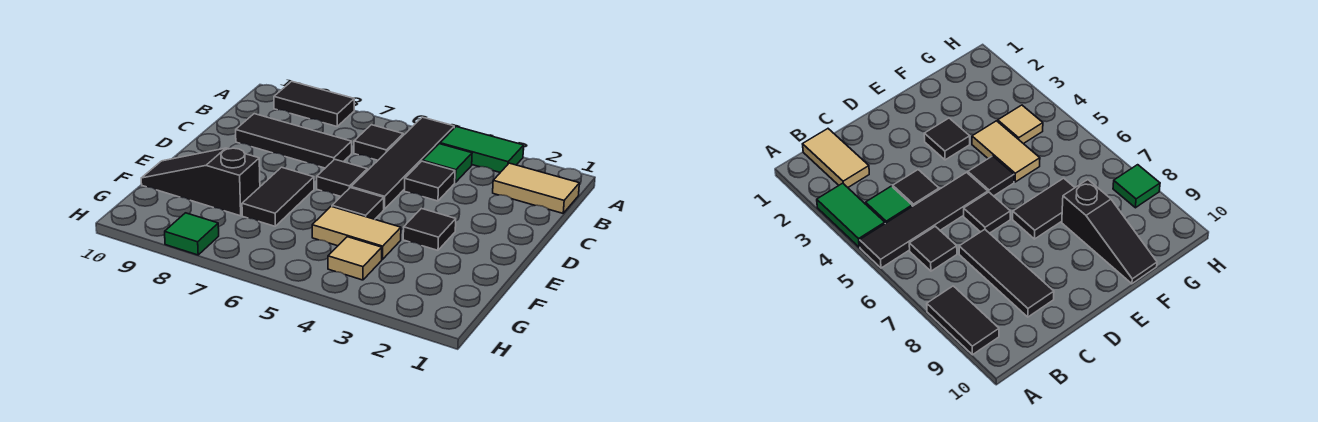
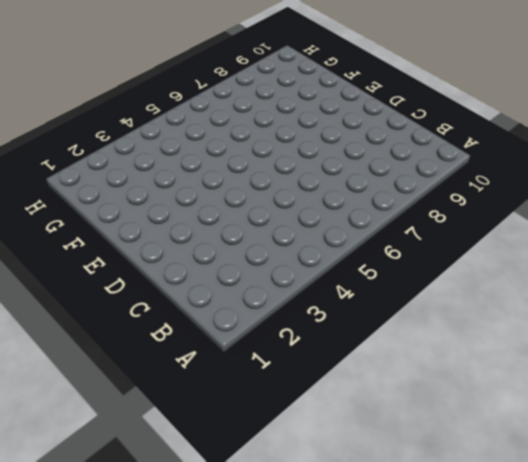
none -> green 1x2 tile [440,127,524,172]
none -> black 1x4 tile [351,117,454,209]
none -> black 1x2 tile [274,81,354,126]

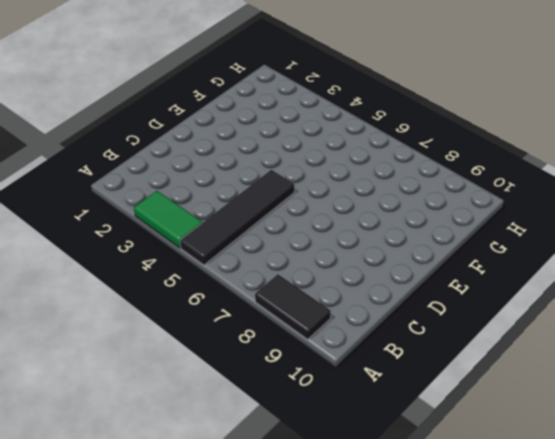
none -> tan 1x2 tile [493,163,579,213]
none -> green 1x1 tile [423,144,472,182]
none -> black 1x1 tile [354,125,403,160]

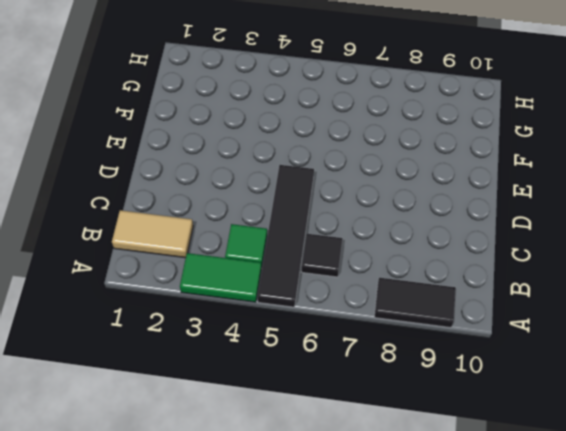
none -> black 1x1 tile [404,161,455,201]
none -> black 1x3 tile [236,114,352,168]
none -> black 1x1 tile [317,159,367,196]

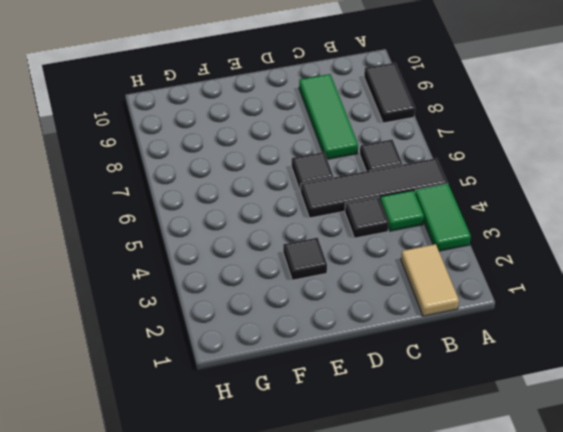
green 1x3 tile [299,74,358,159] -> black 1x3 tile [236,114,352,168]
none -> black 1x1 tile [332,188,384,219]
none -> black 1x2 tile [242,167,314,226]
none -> tan 1x2 tile [312,206,401,259]

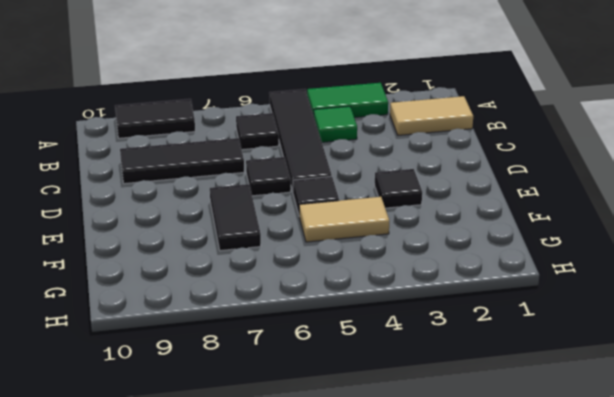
none -> black 1x1 tile [404,161,455,201]
none -> black 1x3 slope [141,148,260,216]
none -> tan 1x1 tile [328,237,382,280]

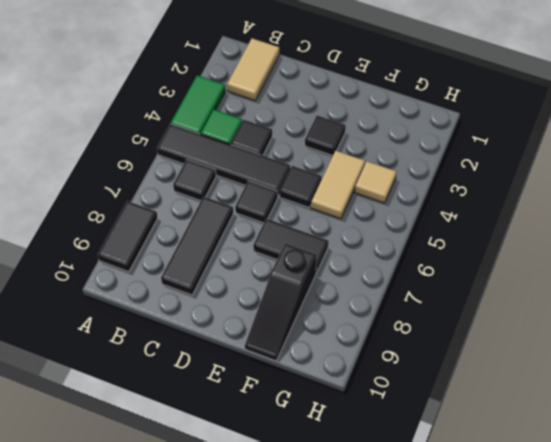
none -> green 1x1 tile [165,213,219,255]

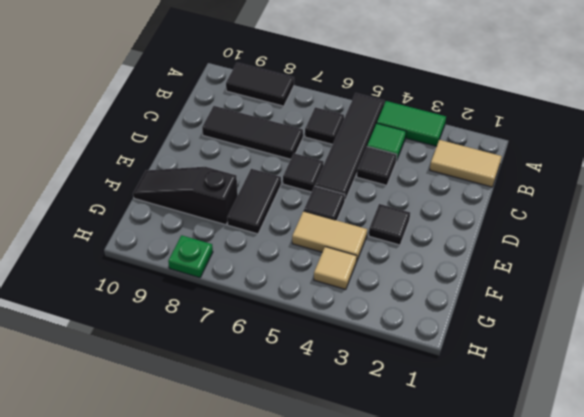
green 1x1 plate [168,235,213,278] -> green 1x1 tile [165,213,219,255]

